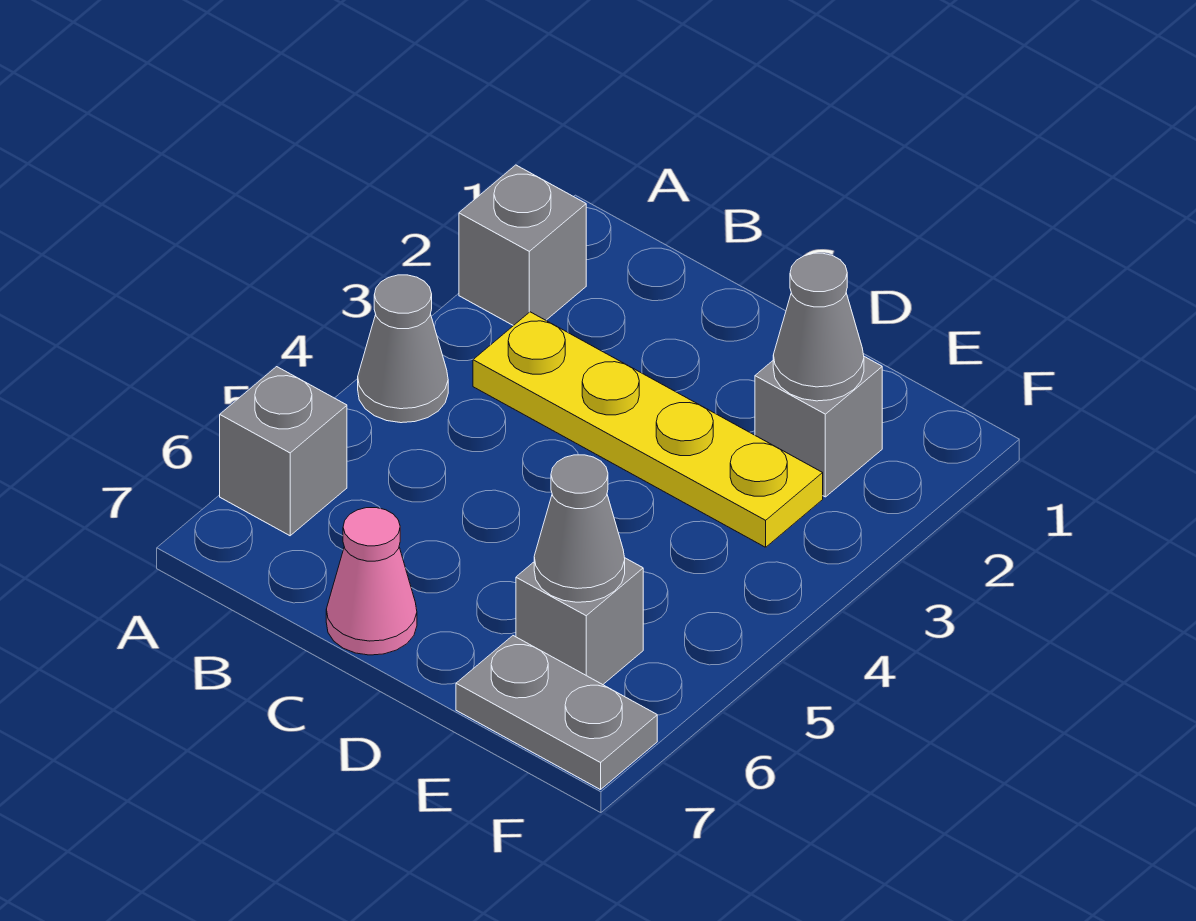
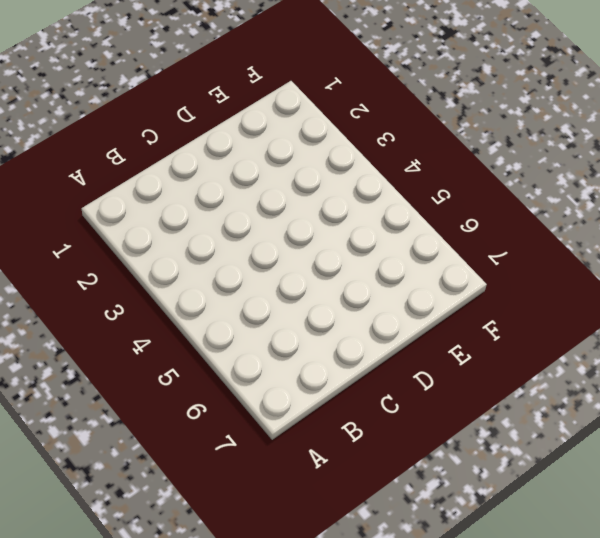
none -> grey 1x1 brick [459,165,586,326]
none -> grey 1x1 cone [358,275,448,423]

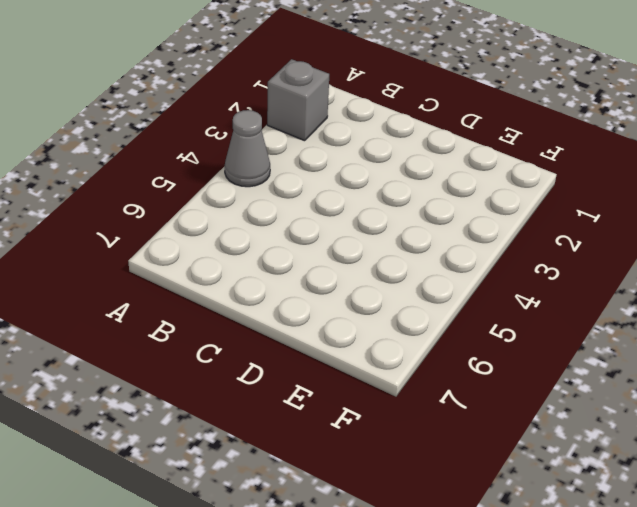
none -> grey 1x1 brick [220,367,347,536]
none -> yellow 1x4 plate [473,312,823,547]

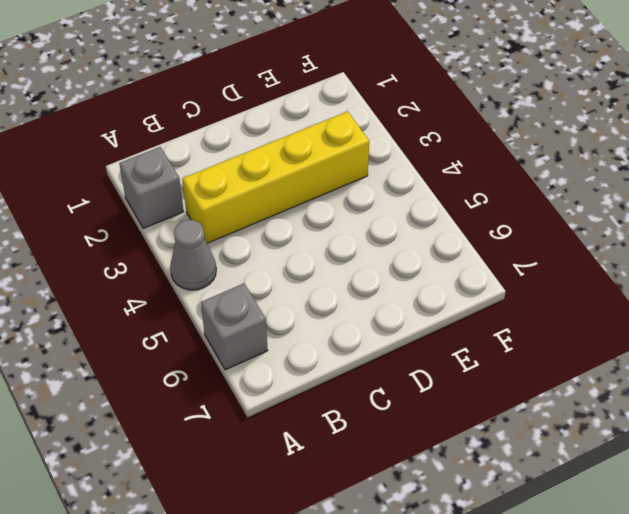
yellow 1x4 brick [182,111,369,243] -> yellow 1x4 plate [473,312,823,547]
none -> pink 1x1 cone [326,508,417,655]
none -> grey 1x1 brick [755,357,882,497]

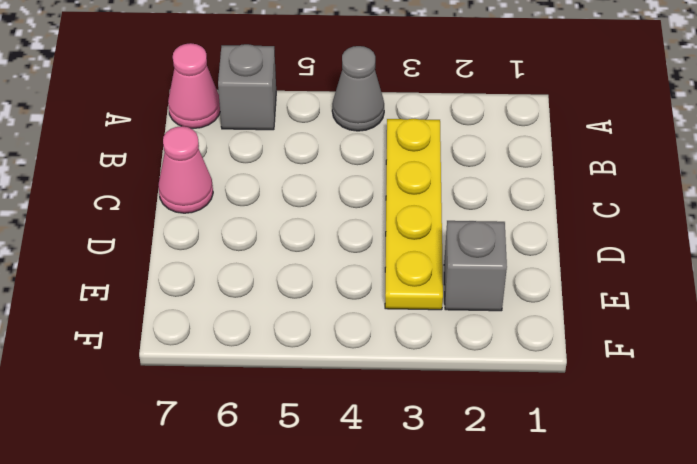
pink 1x1 cone [168,43,220,128] -> none
none -> grey 1x1 brick [459,165,586,326]
none -> grey 1x1 brick [516,558,643,685]

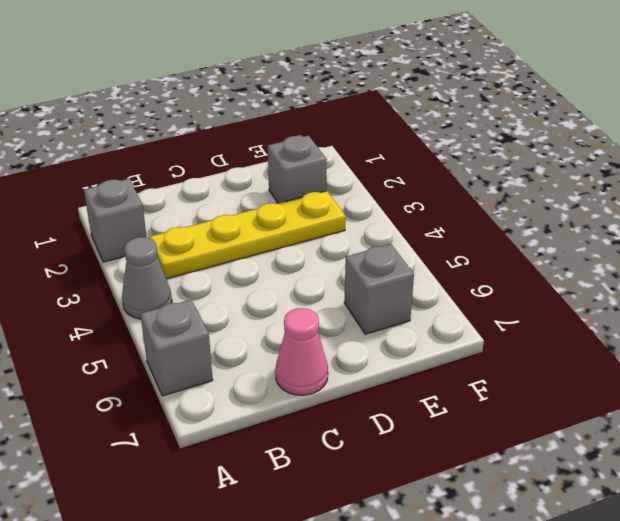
none -> grey 1x2 plate [456,636,657,790]
none -> grey 1x1 cone [773,253,864,401]

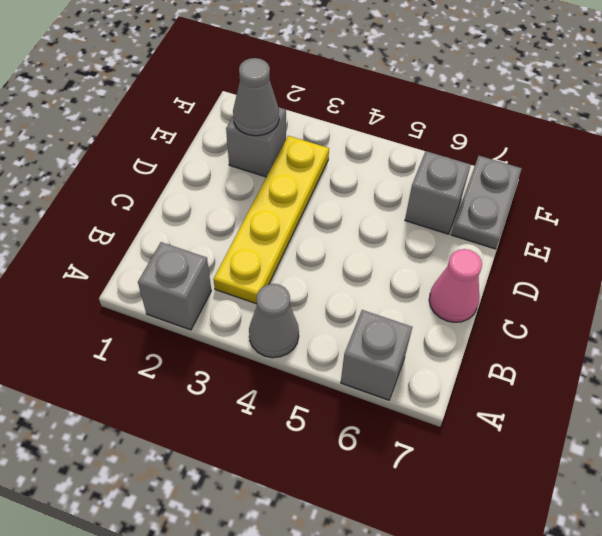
none -> grey 1x1 cone [534,455,625,602]

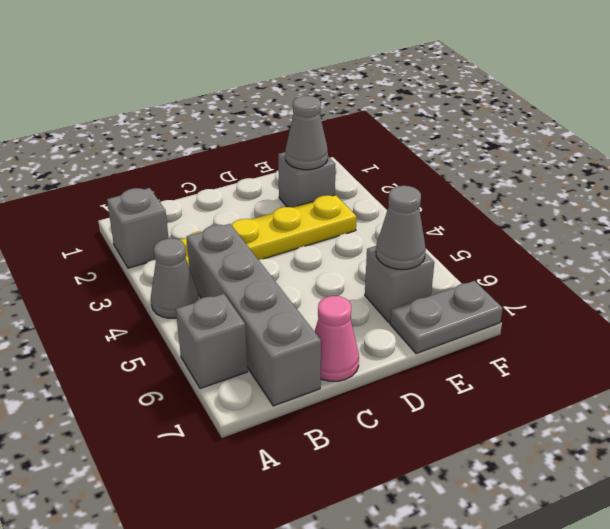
grey 1x4 brick [187,224,321,406] -> none

